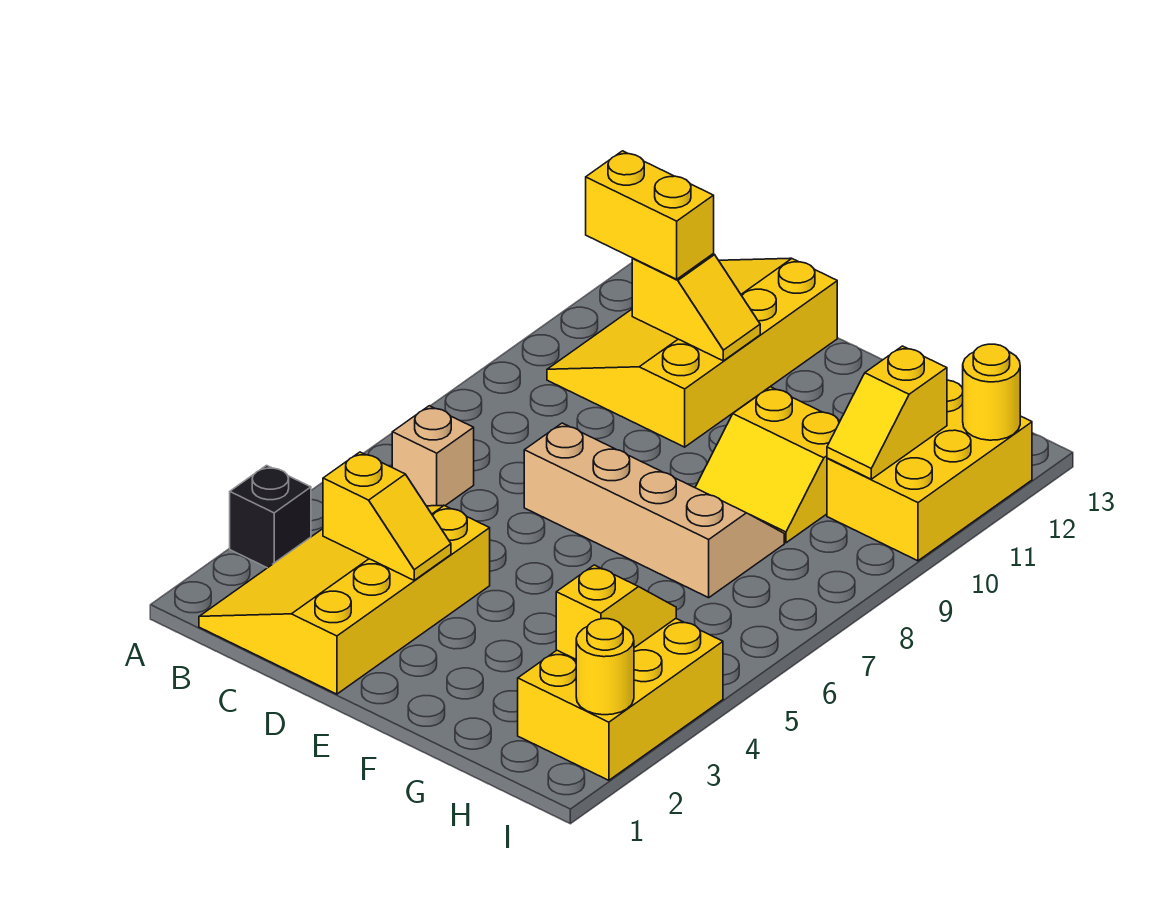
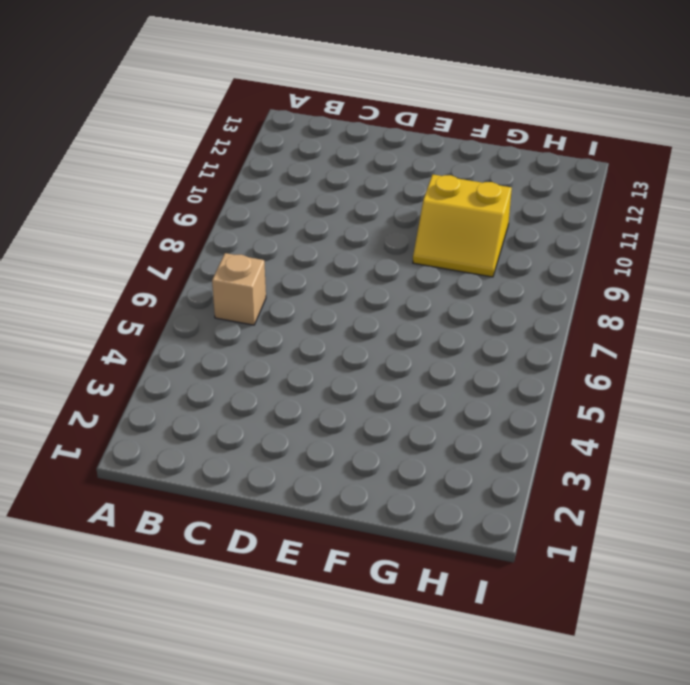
none -> black 1x1 brick [230,465,311,568]
none -> yellow 3x4 slope [199,505,490,694]
none -> yellow 3x4 slope [547,258,837,447]

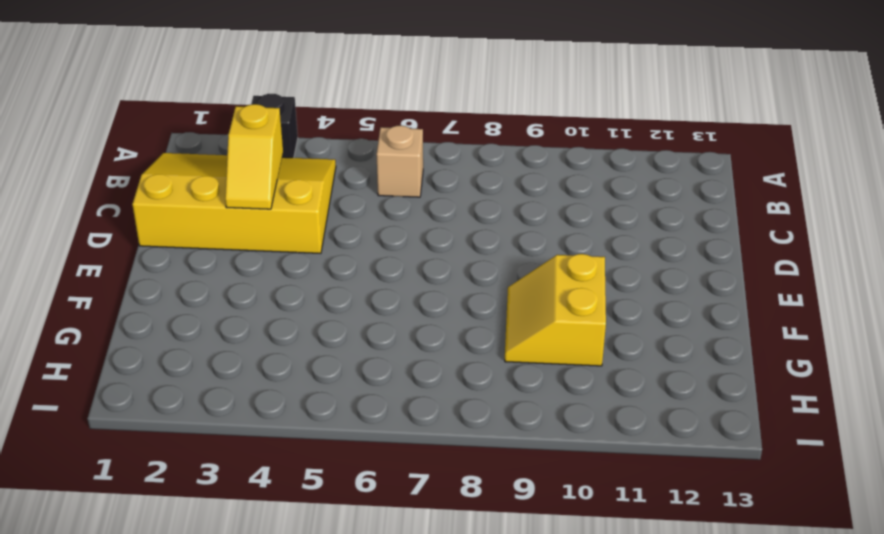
none -> yellow 3x4 slope [547,258,837,447]
none -> tan 2x4 slope [524,423,784,598]
none -> yellow 2x3 brick [518,619,723,780]

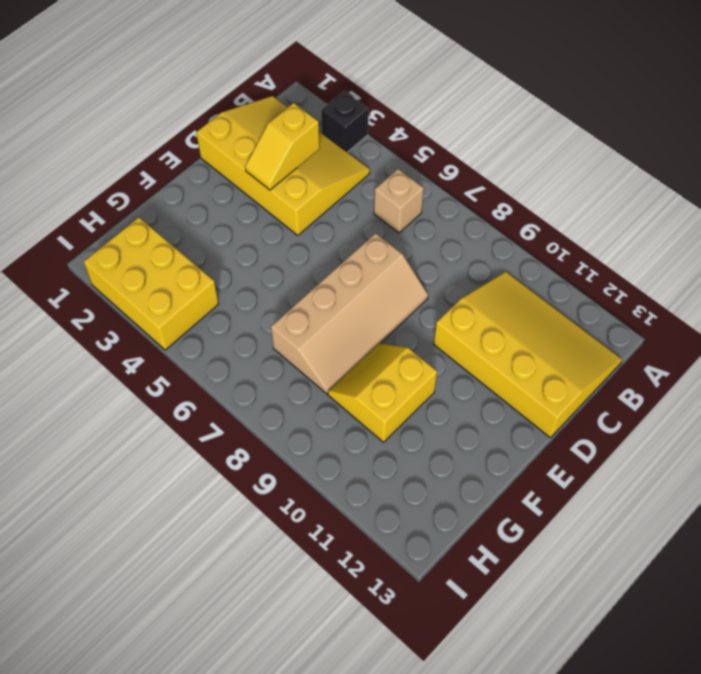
none -> yellow 2x3 brick [827,380,1032,561]
none -> yellow 1x2 slope [632,254,760,361]
none -> yellow 1x2 slope [556,565,676,659]

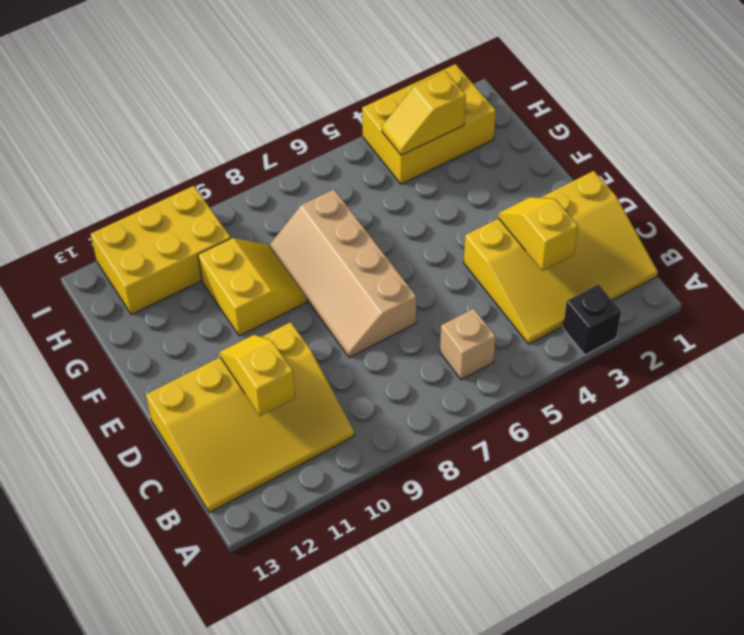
none -> yellow 1x2 slope [827,346,947,479]
none -> yellow 1x1 round brick [576,619,634,715]
none -> yellow 1x1 round brick [963,344,1020,440]

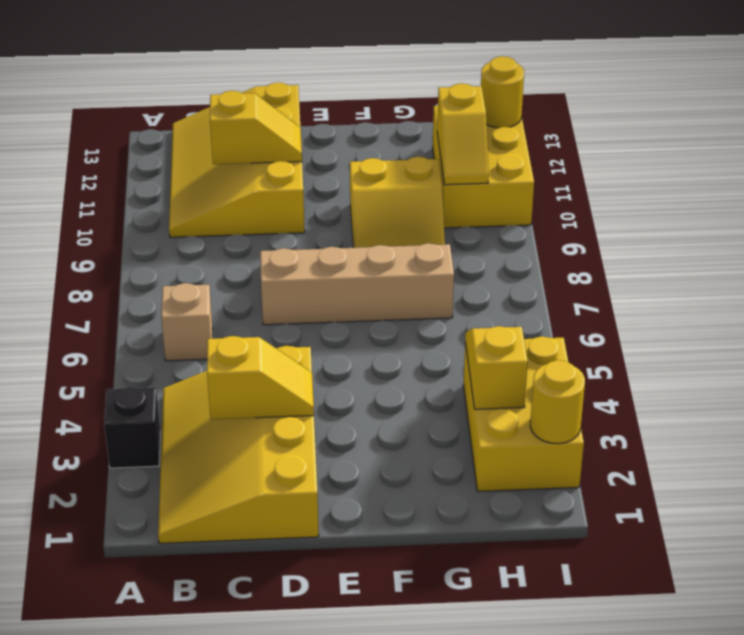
none -> yellow 1x2 brick [586,151,714,279]

